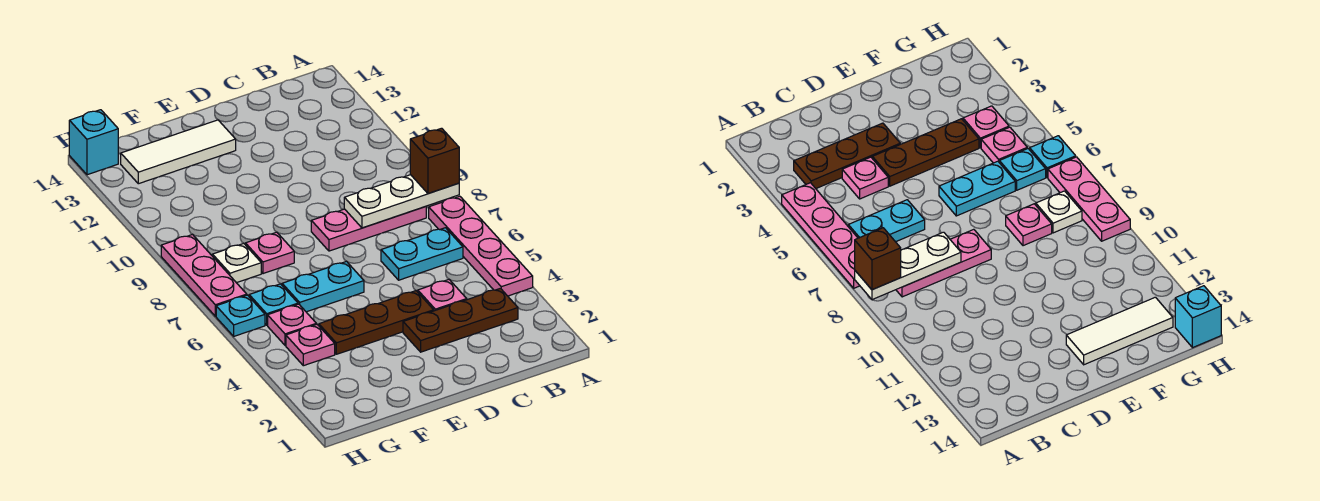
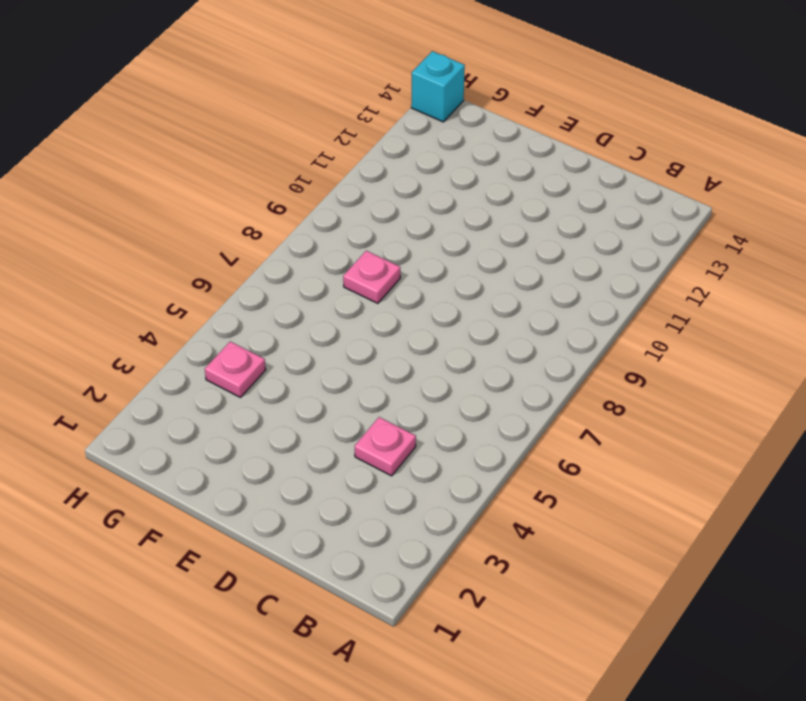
none -> pink 1x4 plate [429,196,533,296]
none -> brown 1x3 plate [403,288,518,352]
none -> cyan 1x2 plate [381,228,463,280]

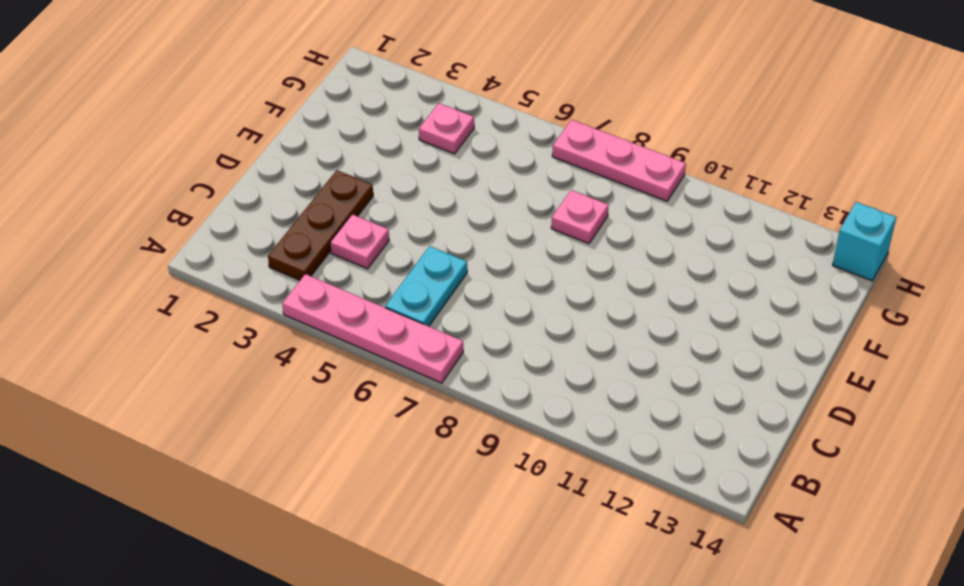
none -> pink 1x3 plate [311,206,426,251]
none -> brown 1x3 plate [319,291,434,354]
none -> cyan 1x2 plate [282,261,364,312]

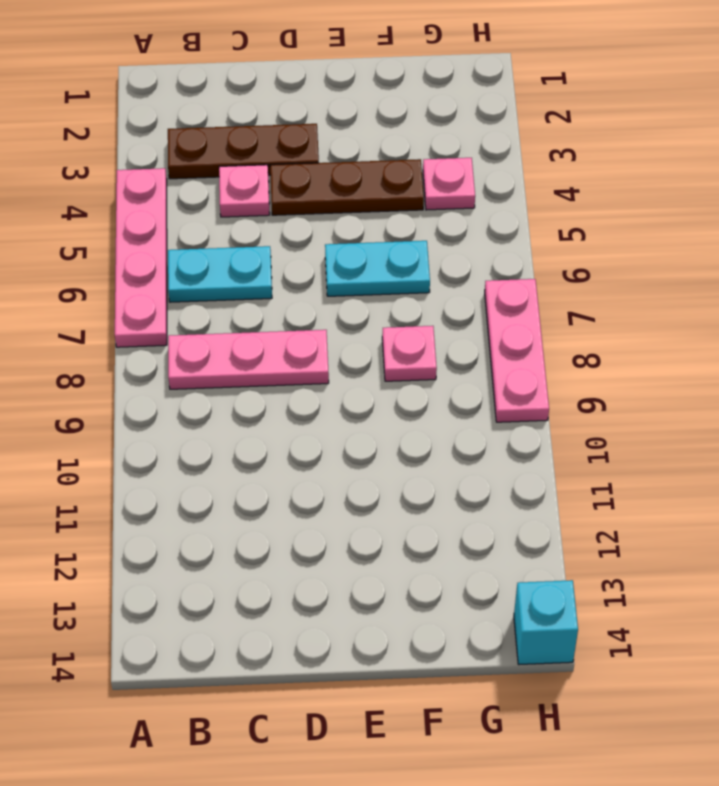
none -> white 1x3 tile [121,120,236,184]
none -> pink 1x1 plate [268,304,316,345]
none -> cyan 1x1 plate [249,284,298,325]

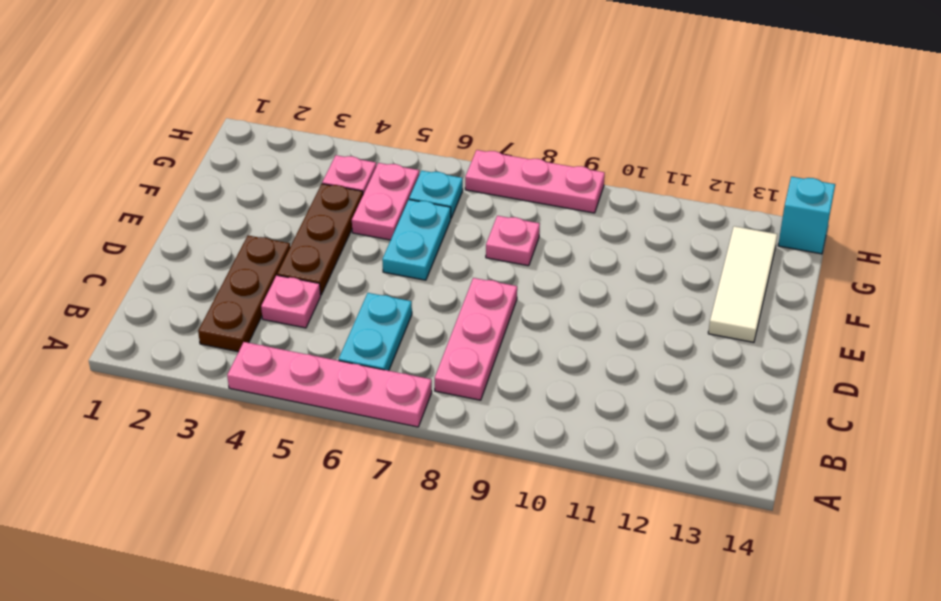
pink 1x2 plate [352,163,419,240] -> pink 1x1 plate [268,304,316,345]
none -> white 1x1 plate [212,244,261,283]
none -> cyan 1x1 plate [216,295,265,336]
none -> white 1x3 plate [344,175,459,228]

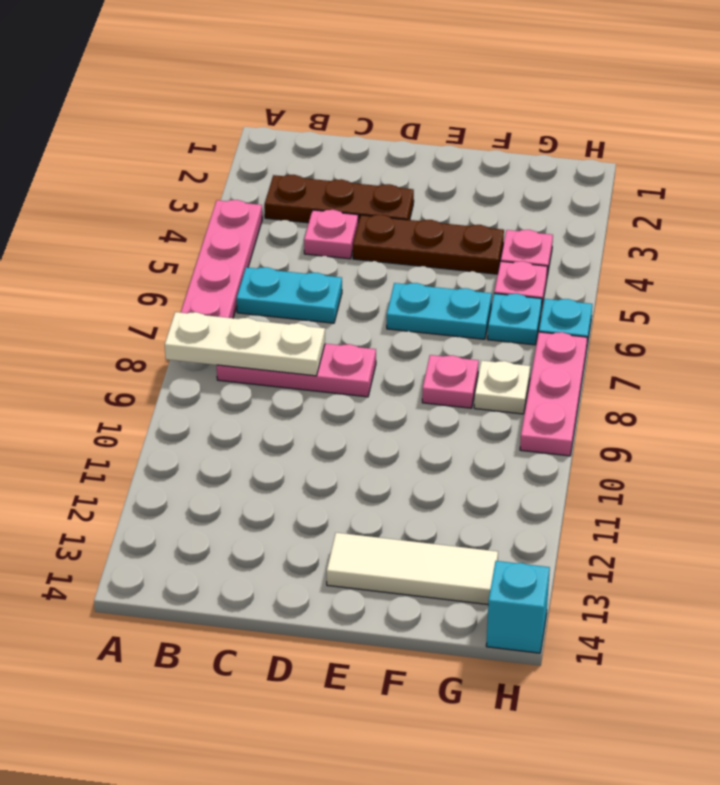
none -> brown 1x1 brick [410,128,459,194]

